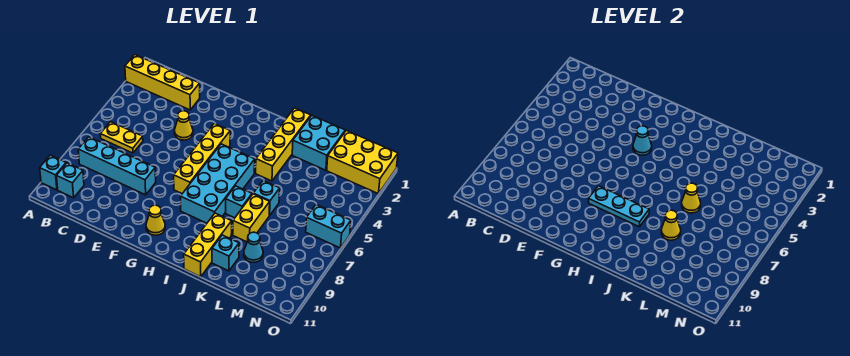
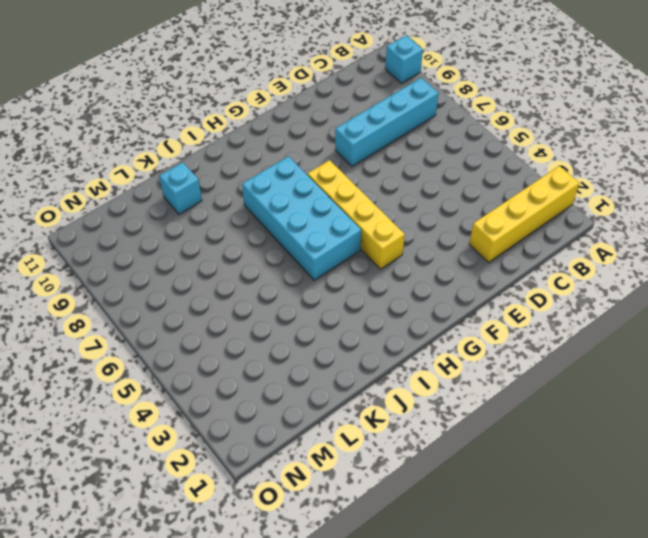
none -> yellow 1x2 plate [100,122,143,153]
none -> cyan 1x1 brick [57,163,84,198]
none -> yellow 1x1 cone [174,111,193,140]

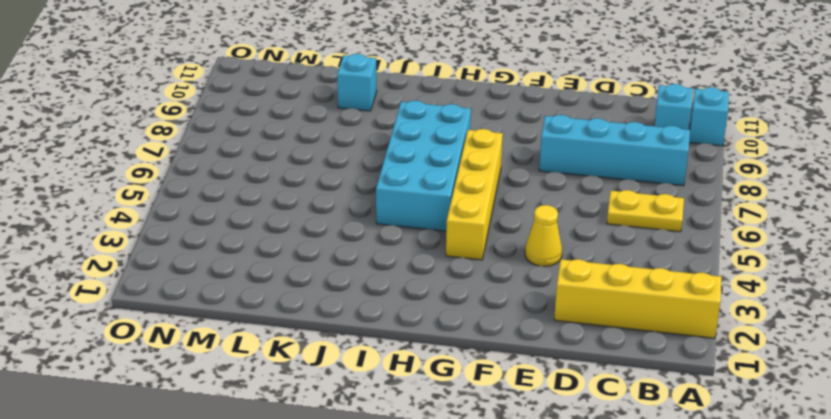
none -> yellow 1x1 cone [146,205,165,235]
none -> yellow 1x4 brick [256,108,311,181]
none -> cyan 1x1 brick [226,186,252,218]

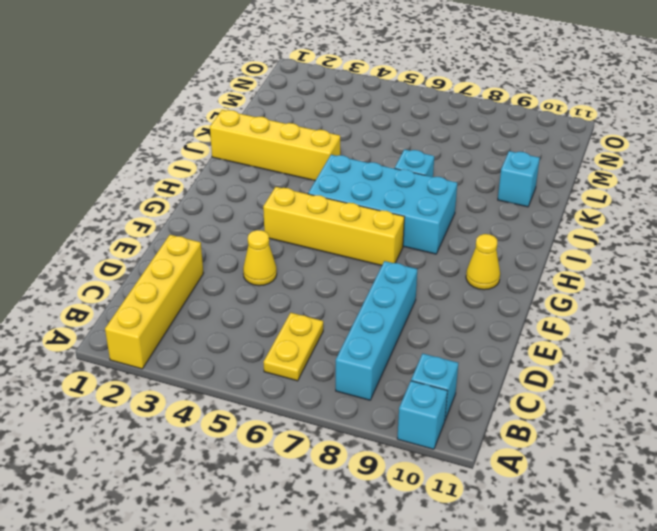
none -> yellow 1x3 brick [184,213,232,277]
none -> cyan 2x2 brick [292,116,345,170]
none -> cyan 1x1 brick [253,181,280,215]

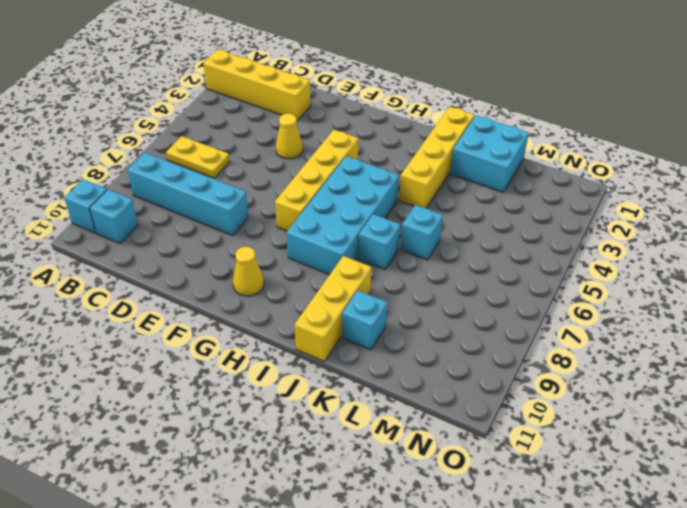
none -> yellow 1x2 brick [233,194,270,242]
none -> cyan 1x1 cone [244,232,263,262]
none -> yellow 2x3 brick [327,130,398,194]

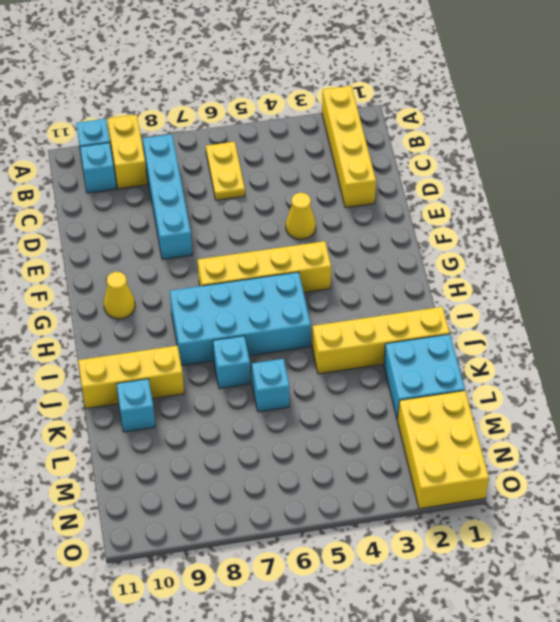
yellow 1x2 brick [108,115,147,189] -> yellow 1x2 brick turned to [233,194,270,242]
none -> cyan 1x1 cone [244,232,263,262]
none -> cyan 1x2 brick [306,204,351,248]
none -> cyan 1x1 cone [633,126,652,155]

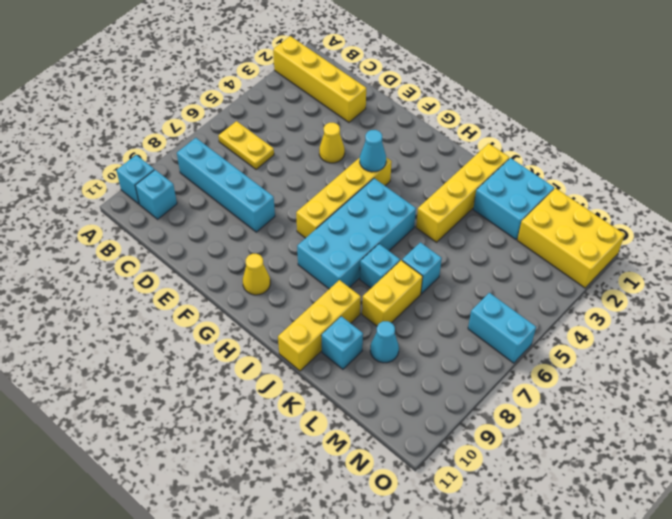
none -> cyan 1x3 plate [588,186,649,227]
none -> yellow 1x1 cone [682,183,701,213]
none -> yellow 1x1 cone [661,210,681,240]

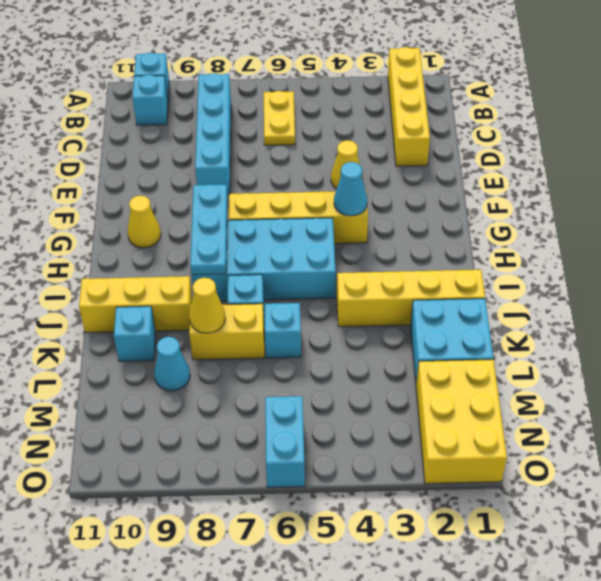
none -> yellow 1x1 cone [682,183,701,213]

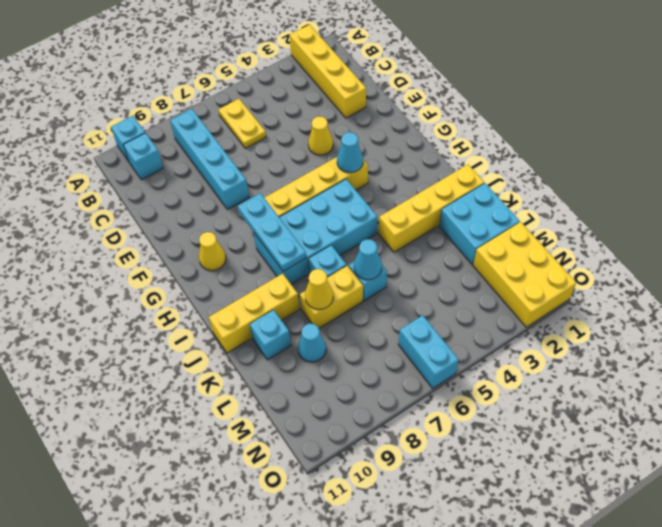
cyan 1x1 cone [354,239,382,280] -> yellow 1x1 cone [682,183,701,213]

